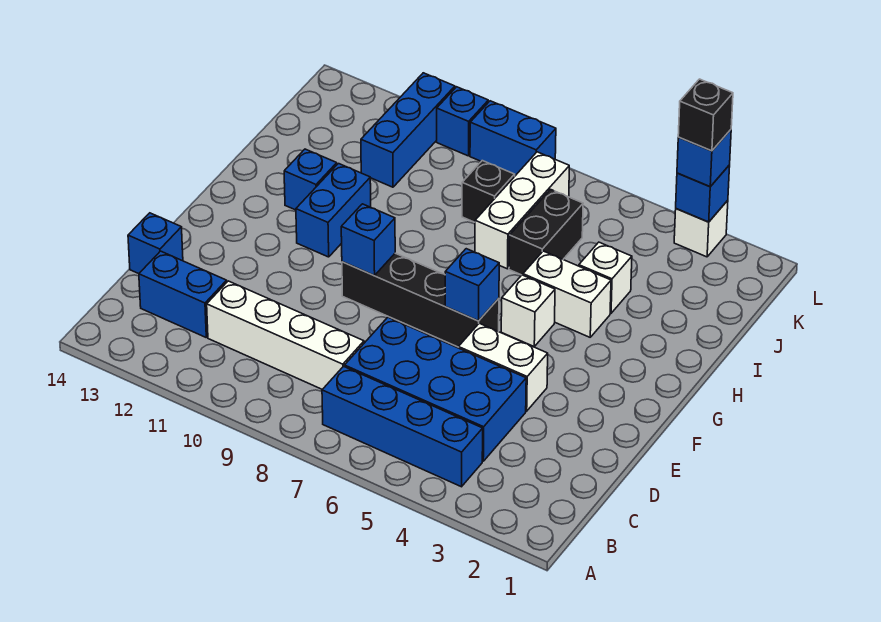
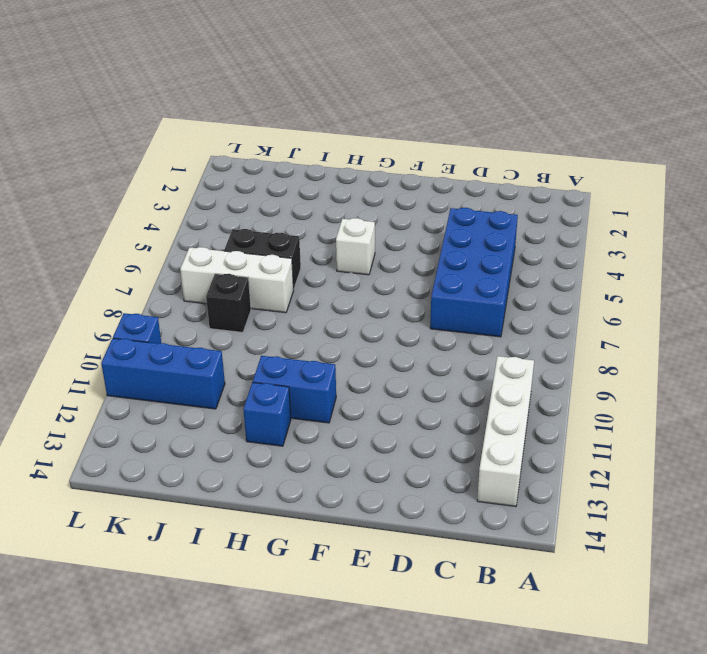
white 1x4 brick [477,356,534,507] -> white 1x4 brick moved to [207,281,364,389]
none -> blue 1x4 brick [322,366,483,487]
none -> blue 1x2 brick [139,251,227,337]
none -> blue 1x1 brick [128,213,183,274]

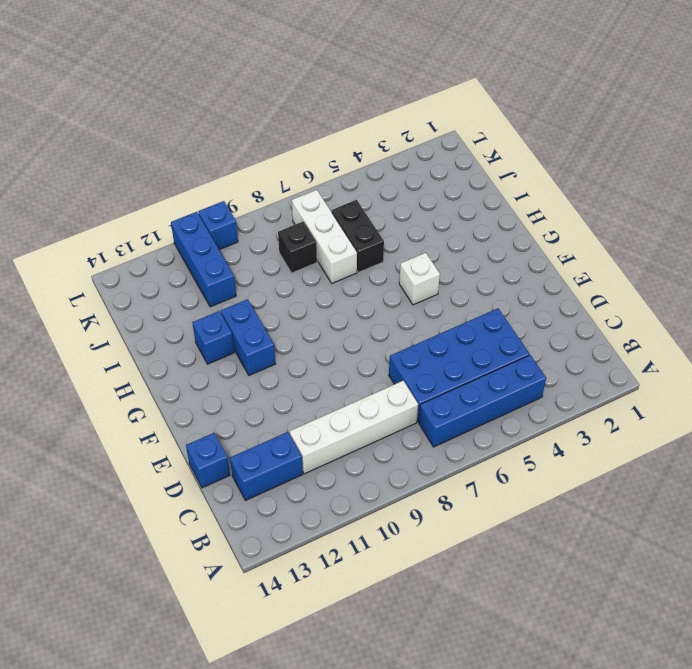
none -> white 1x2 brick [459,323,548,411]
none -> black 1x4 brick [342,253,499,347]
none -> white 1x2 brick [523,251,611,337]

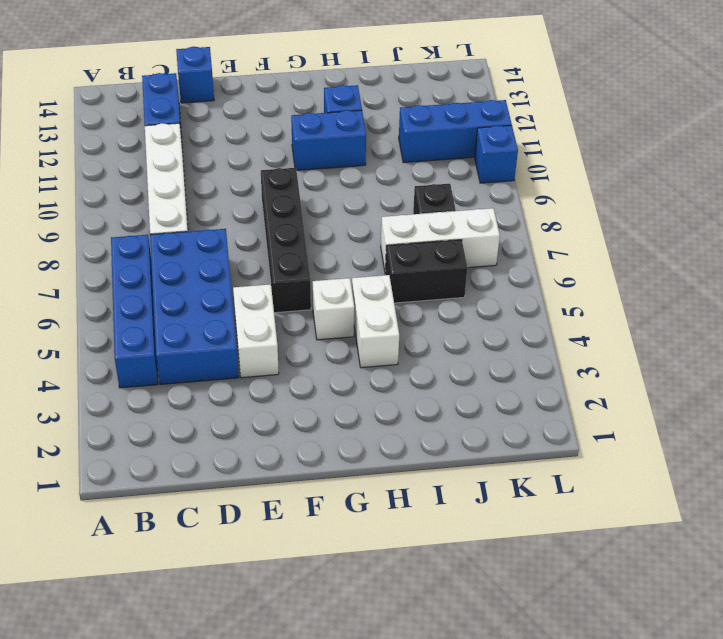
none -> white 1x1 brick [579,242,632,313]
none -> white 1x1 brick [674,200,728,257]
none -> blue 1x2 brick [470,101,556,176]

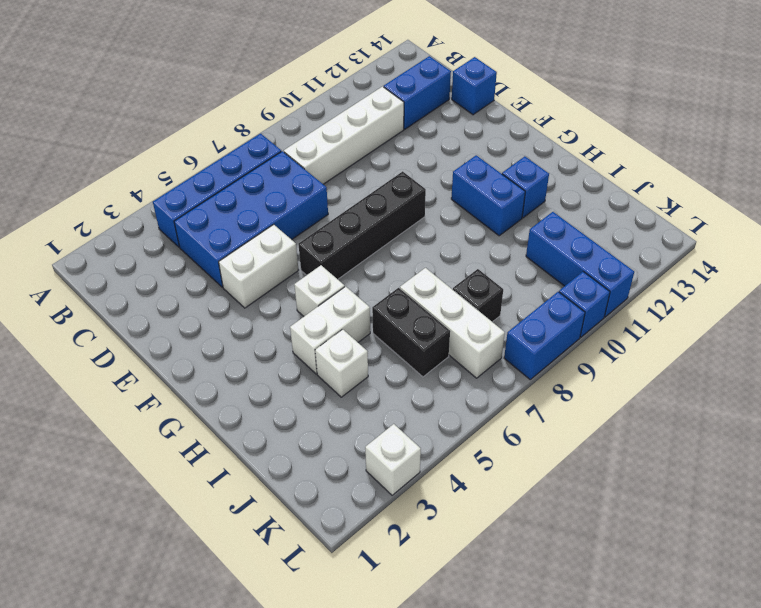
none -> blue 1x1 brick [445,249,499,321]
none -> blue 1x1 brick [341,204,395,275]
none -> blue 1x1 brick [676,165,730,222]

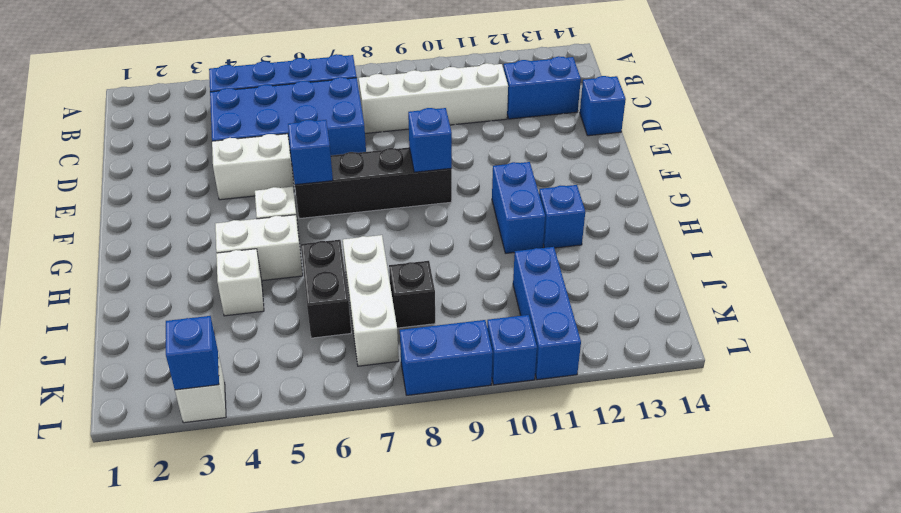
none -> blue 1x1 brick [677,130,731,187]
none -> black 1x1 brick [678,79,733,151]

